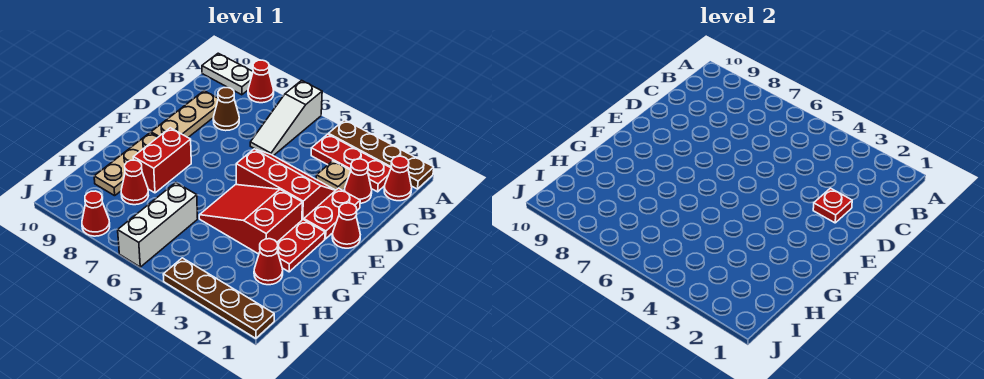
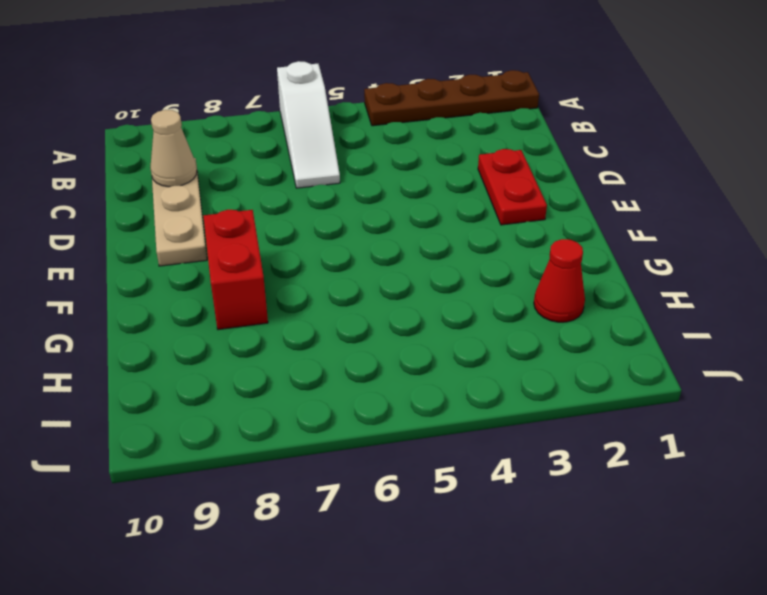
tan 1x1 cone [150,110,197,187] -> none
none -> red 1x1 cone [248,60,274,103]
none -> white 1x2 plate [202,53,253,95]
none -> red 1x1 cone [384,156,412,201]

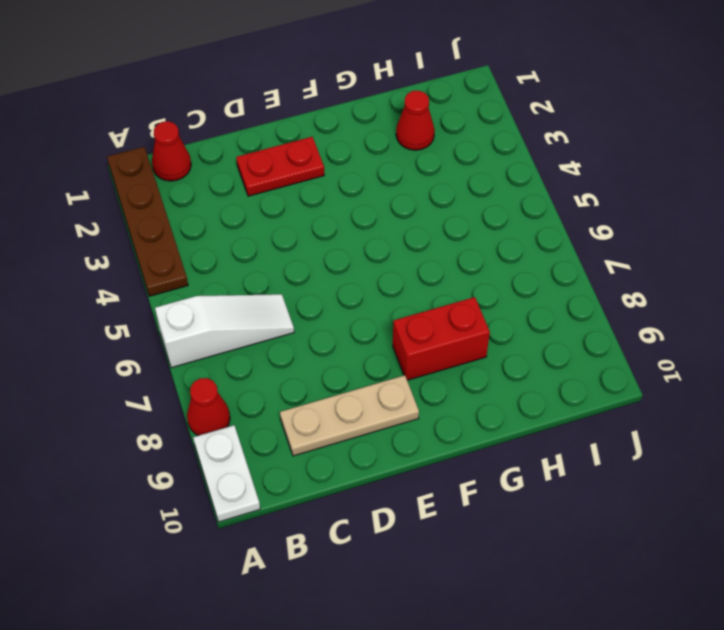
none -> red 1x3 plate [311,134,391,192]
none -> red 1x1 cone [344,159,372,203]
none -> tan 1x1 plate [316,161,351,190]

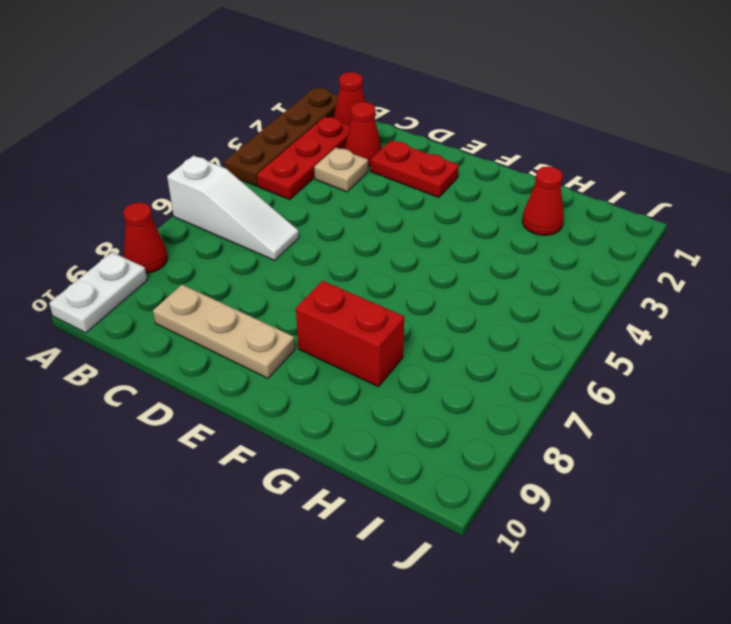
none -> brown 1x1 cone [213,87,239,131]
none -> red 2x3 slope [236,149,336,220]
none -> red 1x1 cone [332,203,360,248]

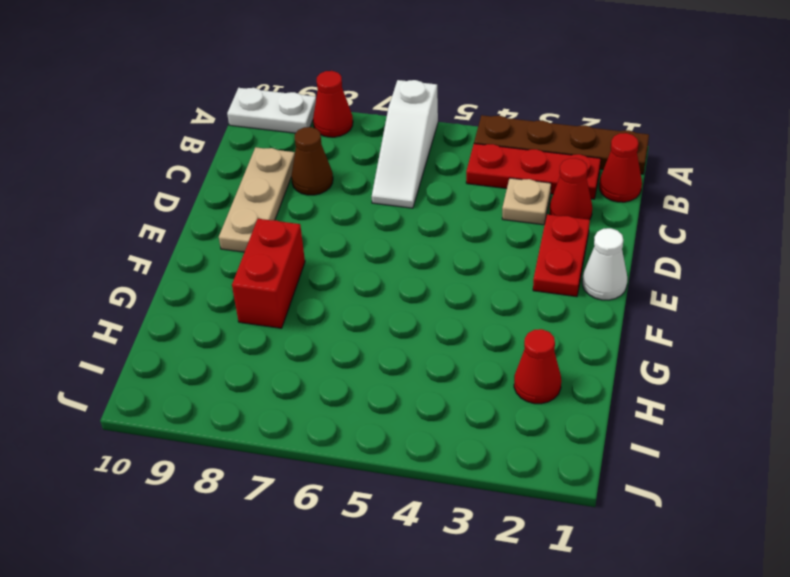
white 1x1 cone [582,228,627,300] -> red 1x1 cone [332,203,360,248]
none -> red 2x3 slope [236,149,336,220]
none -> red 1x2 plate [277,220,325,272]
none -> red 2x3 slope [199,185,302,254]

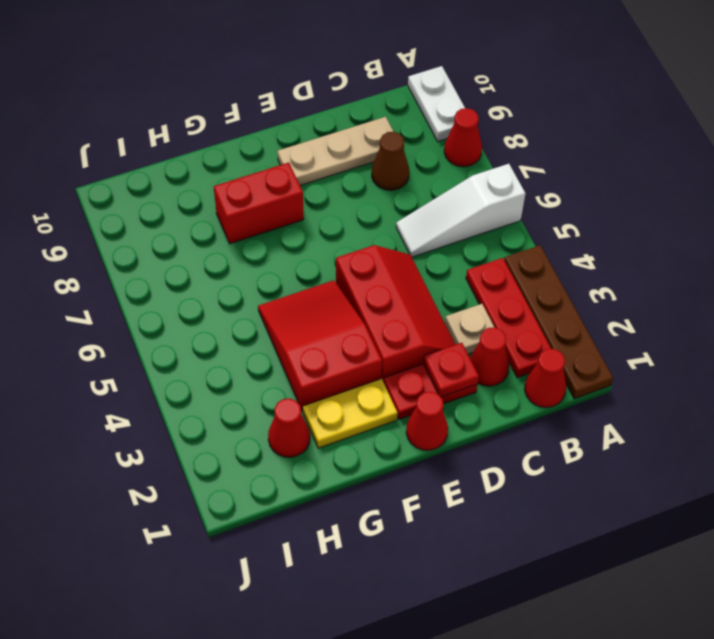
yellow 1x2 plate [303,379,398,448] -> red 1x2 plate [277,220,325,272]
none -> tan 1x3 plate [94,133,158,196]
none -> white 1x3 brick [118,183,198,267]
none -> red 1x1 cone [121,160,148,205]

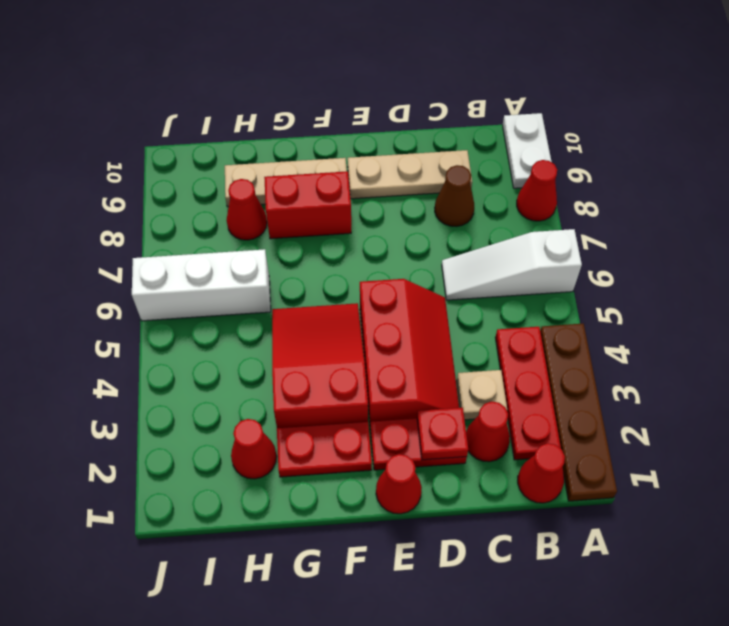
none -> brown 1x4 plate [163,258,274,338]
none -> red 1x1 cone [82,191,110,236]

